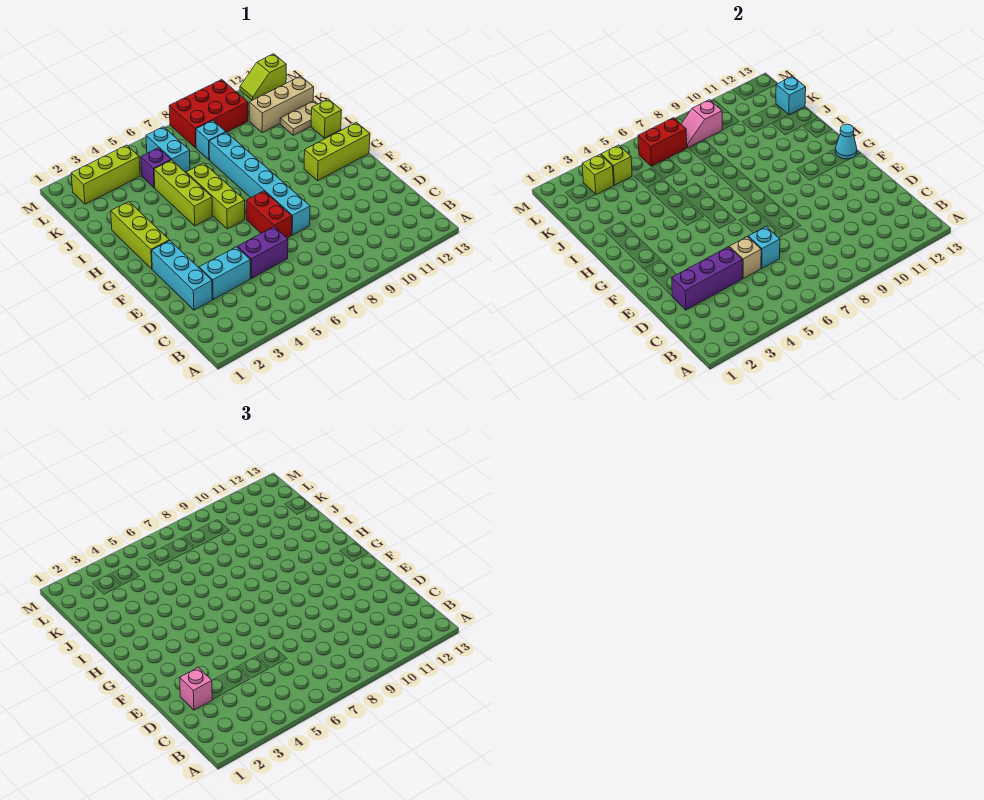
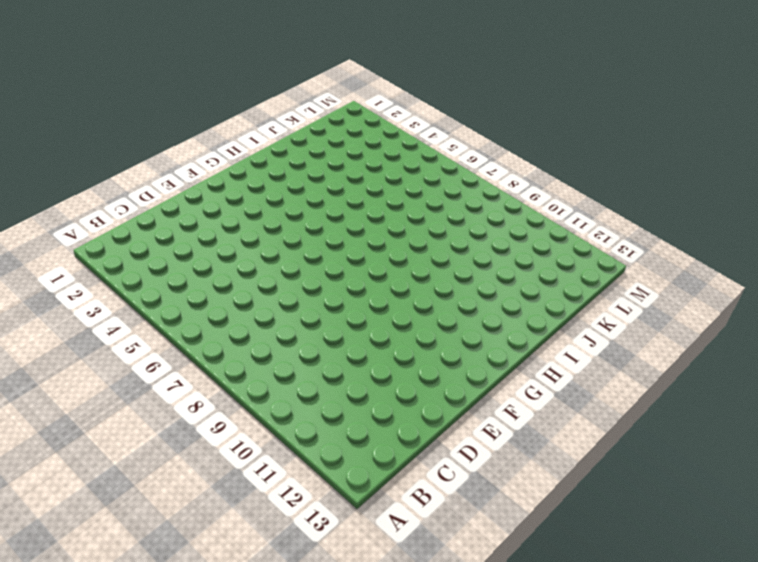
none -> cyan 1x3 brick [152,241,212,310]
none -> cyan 1x2 brick [199,247,250,299]
none -> purple 1x2 brick [237,227,288,278]

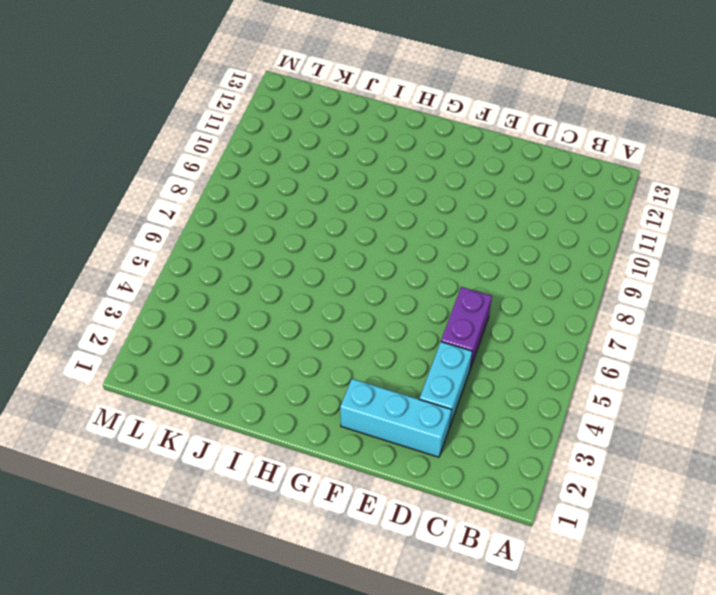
none -> red 1x2 brick [246,191,292,238]
none -> cyan 1x6 brick [209,132,310,235]
none -> lime 1x3 brick [111,202,169,269]

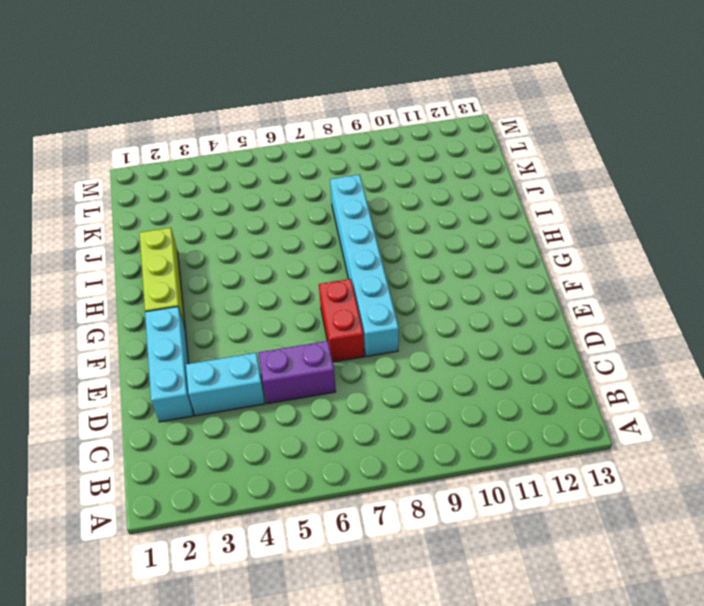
none -> lime 1x3 brick [186,163,245,229]
none -> lime 1x3 brick [304,122,370,181]
none -> lime 1x3 brick [154,160,212,226]

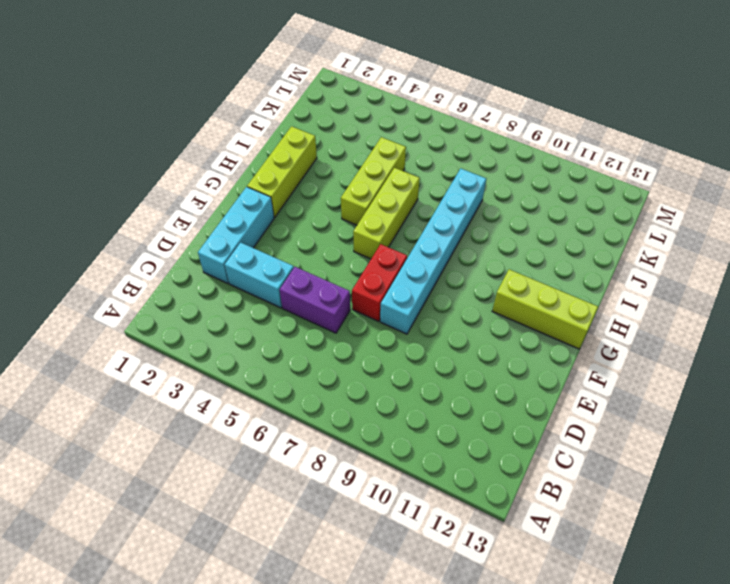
none -> lime 1x1 brick [311,99,342,138]
none -> tan 1x2 plate [280,101,317,135]
none -> purple 1x1 brick [141,148,171,188]

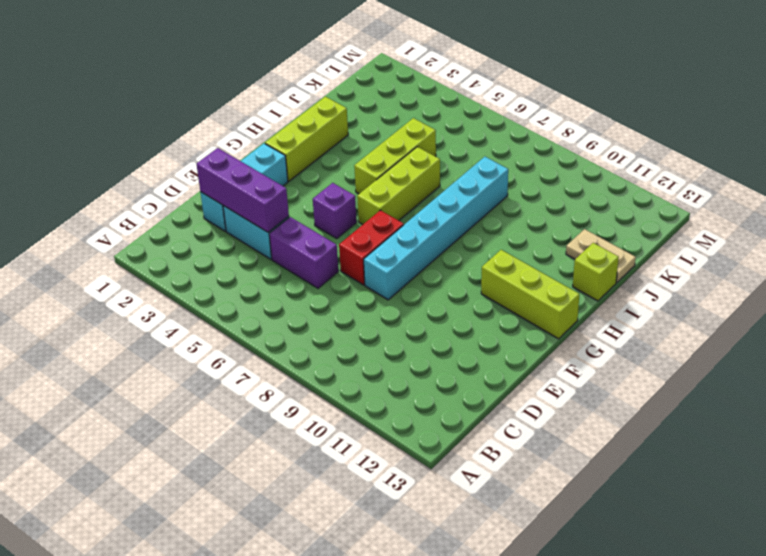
purple 1x1 brick [313,183,357,239] -> purple 1x1 brick moved to [141,148,171,188]
none -> cyan 1x2 brick [146,127,190,172]
none -> cyan 1x1 brick [196,121,226,160]
none -> tan 1x3 brick [249,76,314,133]

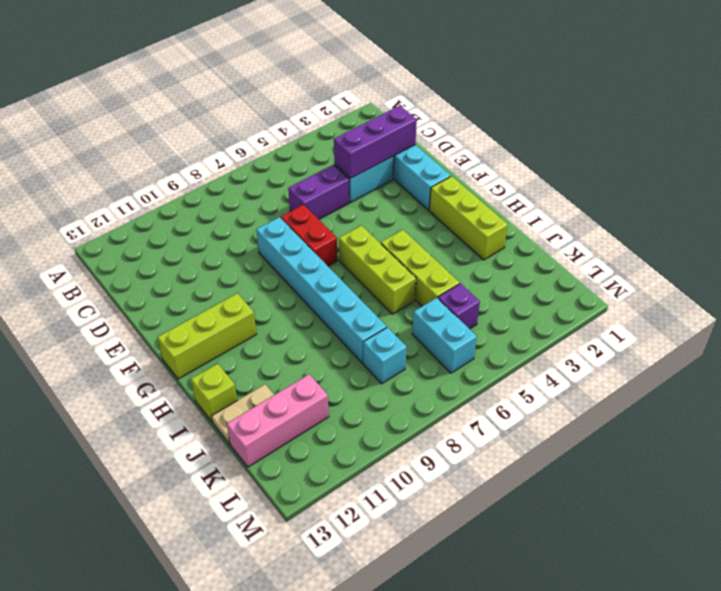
pink 1x3 brick [227,374,329,467] -> tan 1x3 brick [249,76,314,133]
none -> lime 1x3 brick [71,145,140,204]
none -> red 2x3 brick [169,80,248,148]
none -> lime 1x2 slope [240,54,286,100]

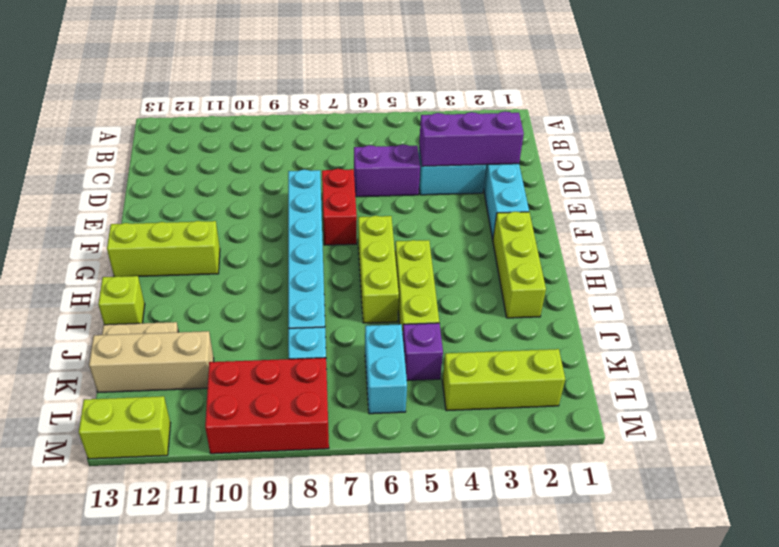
lime 1x2 brick [79,396,170,459] -> lime 1x2 slope [240,54,286,100]
none -> tan 1x1 brick [729,237,761,278]
none -> cyan 1x1 brick [748,227,780,268]
none -> cyan 1x1 cone [835,124,857,159]

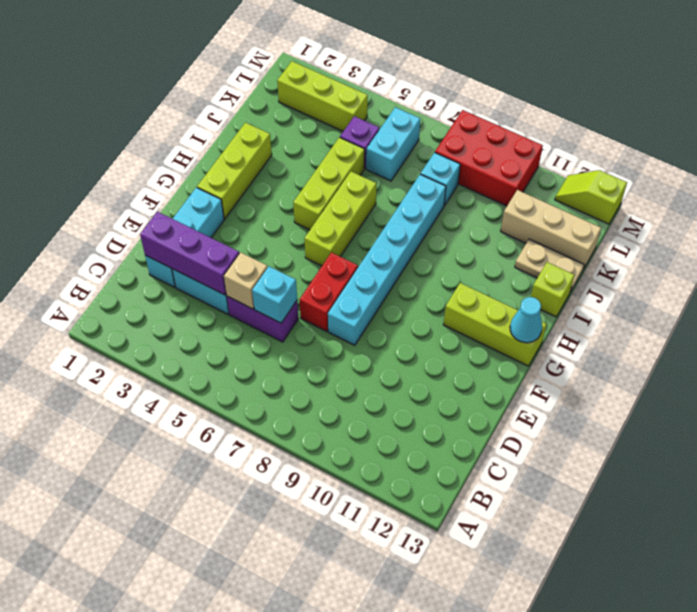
none -> cyan 1x1 brick [776,76,806,115]
none -> lime 1x1 brick [582,155,614,195]
none -> lime 1x1 brick [601,145,632,185]

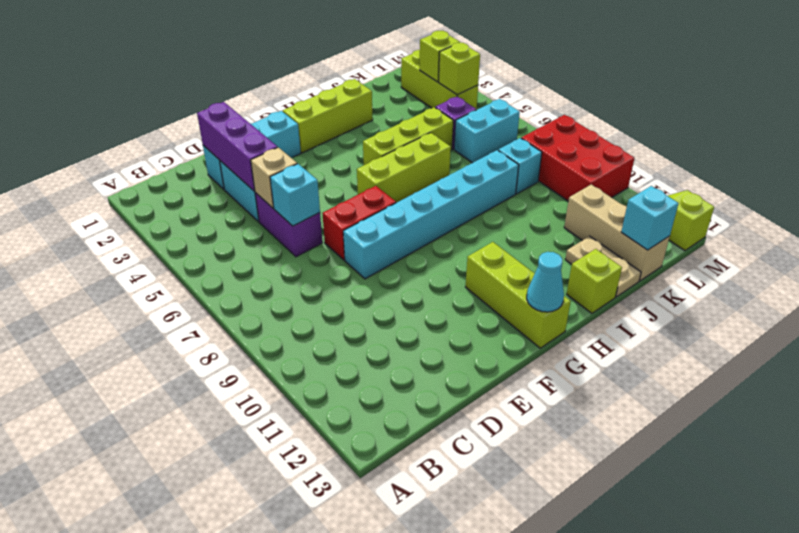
none -> red 1x2 brick [638,118,687,166]
none -> pink 1x2 slope [681,100,722,148]
none -> pink 1x1 brick [180,668,212,710]

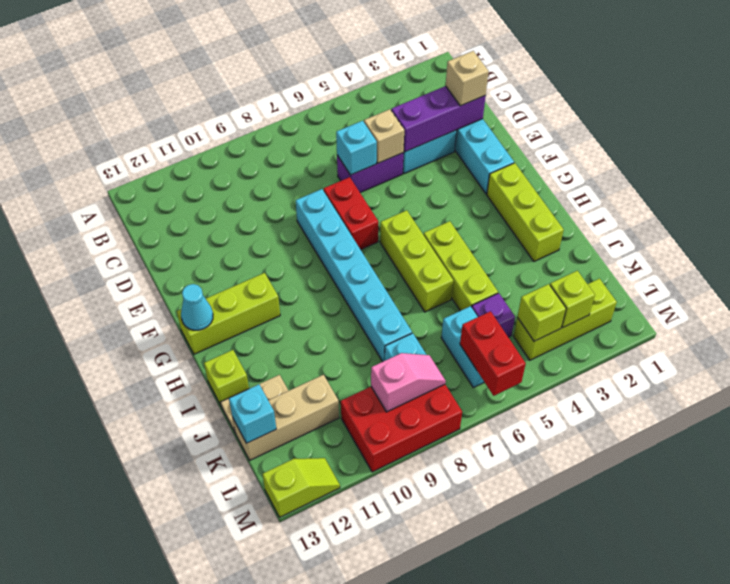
tan 1x1 brick [446,51,489,106] -> pink 1x1 brick [180,668,212,710]
red 1x2 brick [460,311,526,396] -> red 1x2 brick turned to [638,118,687,166]

